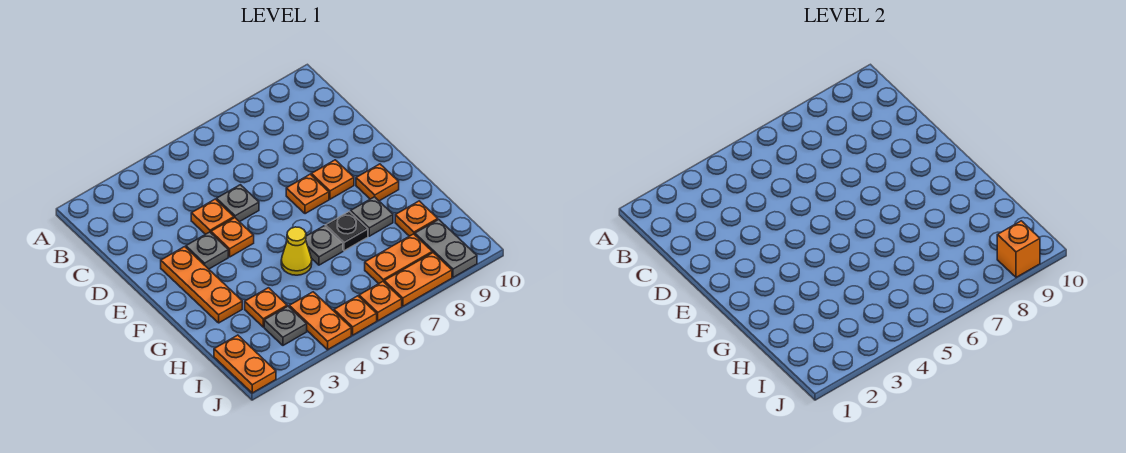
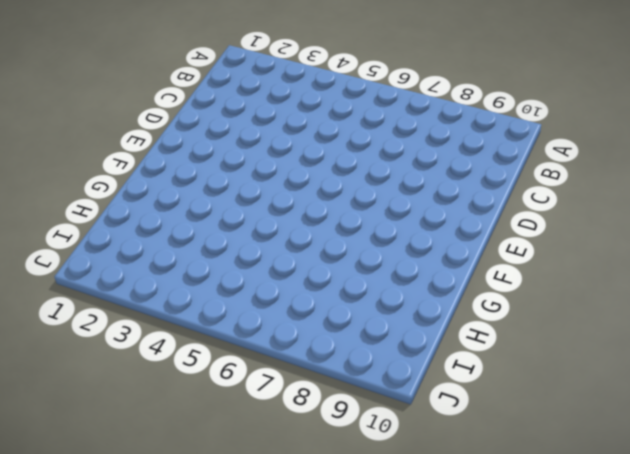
none -> orange 1x1 plate [191,199,234,234]
none -> grey 1x1 plate [217,185,259,222]
none -> orange 1x3 plate [161,247,242,323]

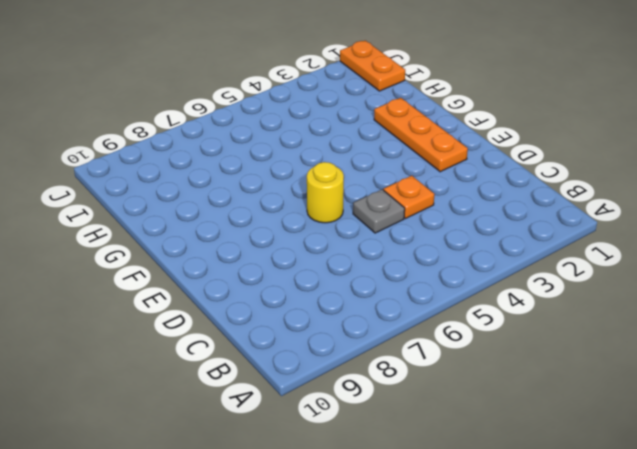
yellow 1x1 round brick [307,162,344,223] -> none
none -> grey 1x1 plate [186,232,228,269]
none -> orange 1x1 plate [211,218,254,257]
none -> orange 1x1 plate [286,174,329,214]

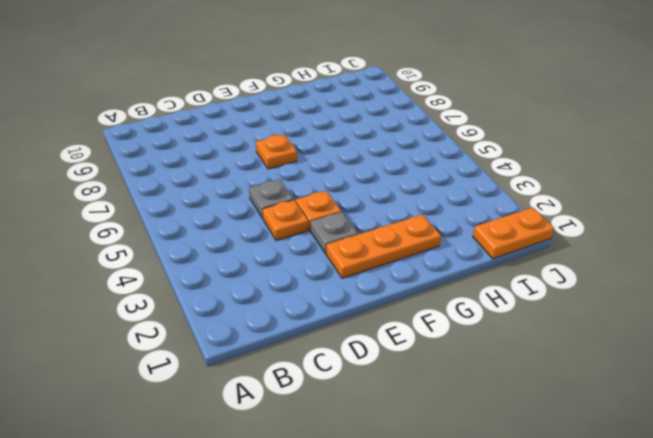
none -> orange 1x1 plate [311,160,354,199]
none -> orange 1x1 plate [356,164,399,201]
none -> yellow 1x1 cone [281,227,312,275]

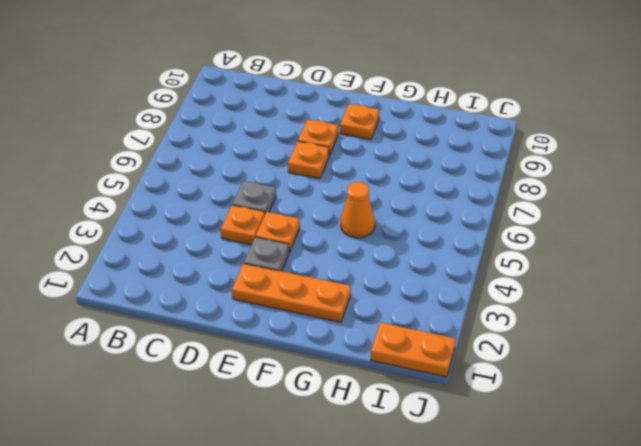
orange 1x1 cone [341,182,375,238] -> yellow 1x1 cone [281,227,312,275]
none -> grey 1x1 plate [306,226,343,265]
none -> black 1x1 plate [325,211,368,251]
none -> grey 1x1 plate [351,197,393,236]

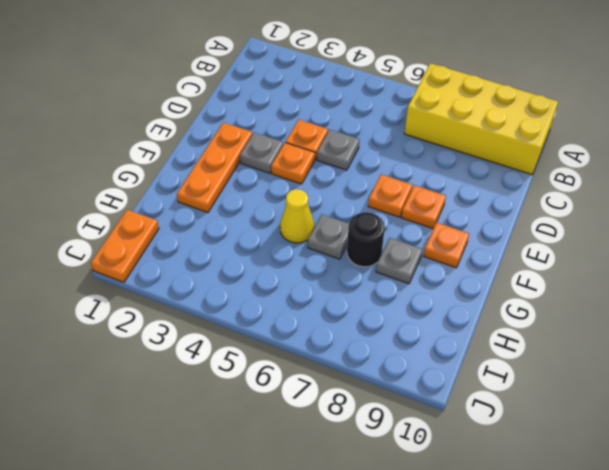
yellow 2x4 brick [404,63,558,175] -> none
black 1x1 round brick [347,212,385,267] -> black 1x1 plate [325,211,368,251]
none -> orange 1x1 plate [245,288,287,327]
none -> orange 1x1 plate [395,201,438,236]
none -> grey 1x1 plate [264,306,307,345]

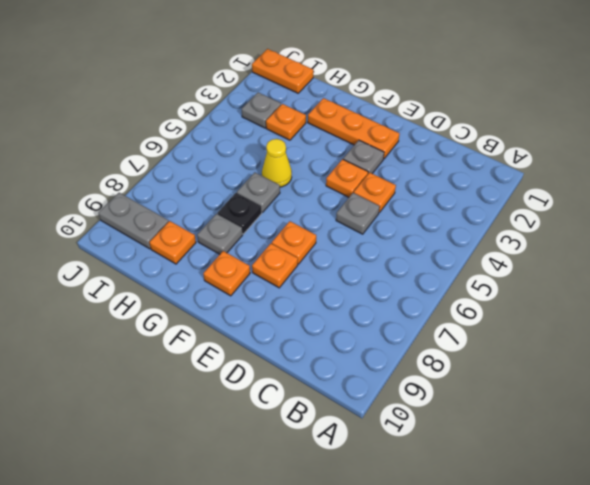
none -> orange 1x2 plate [289,292,351,350]
none -> orange 1x2 plate [365,234,432,283]
none -> orange 1x1 plate [334,296,377,335]

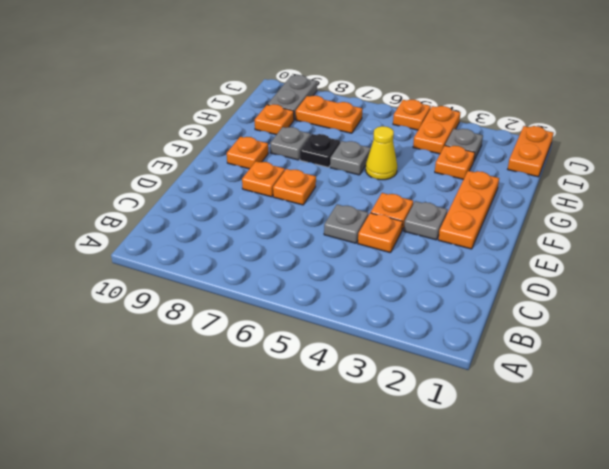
none -> orange 1x1 plate [359,282,402,321]
none -> orange 1x2 plate [384,253,452,306]
none -> orange 1x1 brick [997,221,1040,277]

